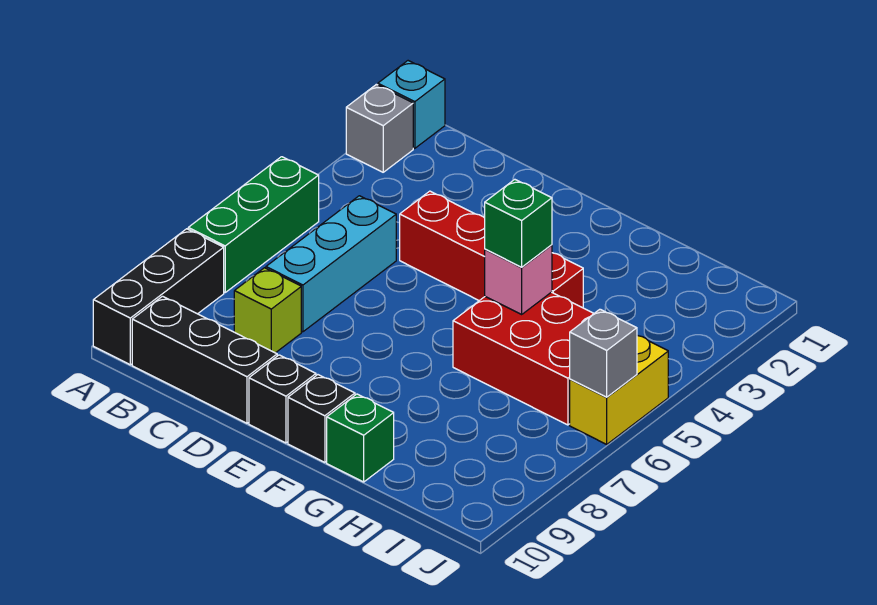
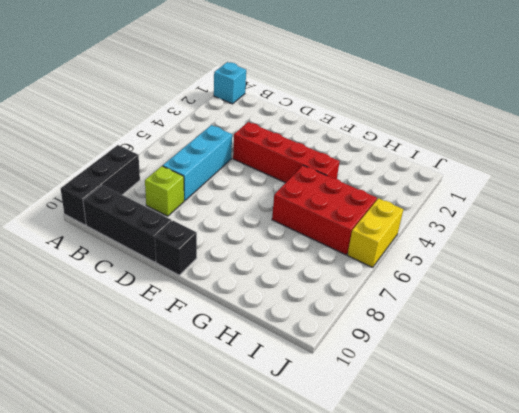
none -> grey 1x1 brick [346,84,413,172]
none -> green 1x3 brick [188,157,319,292]
none -> black 1x1 brick [288,375,355,462]

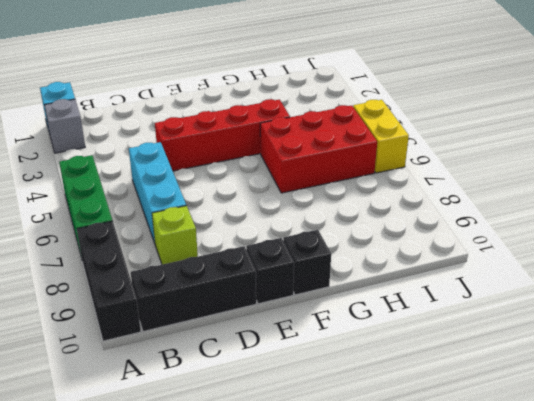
none -> green 1x1 brick [327,394,394,482]
none -> pink 1x1 brick [485,245,552,314]
none -> grey 1x1 brick [570,309,637,397]

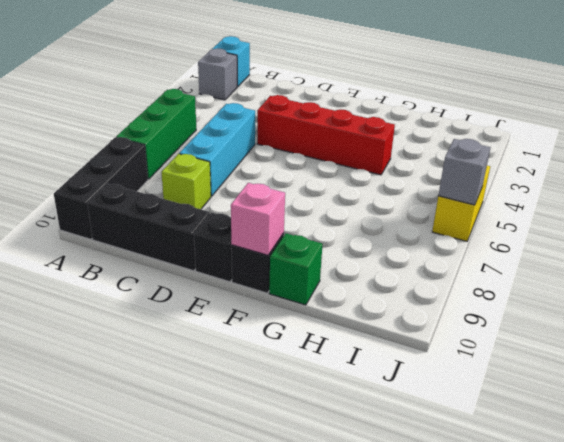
pink 1x1 brick [231,183,285,255] -> pink 1x1 brick moved to [485,245,552,314]
none -> red 2x3 brick [453,292,594,425]
none -> green 1x1 brick [485,179,552,267]

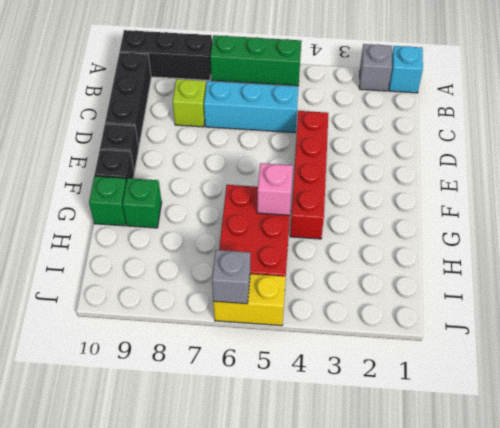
green 1x1 brick [122,178,162,228] -> green 1x1 brick moved to [485,179,552,267]

